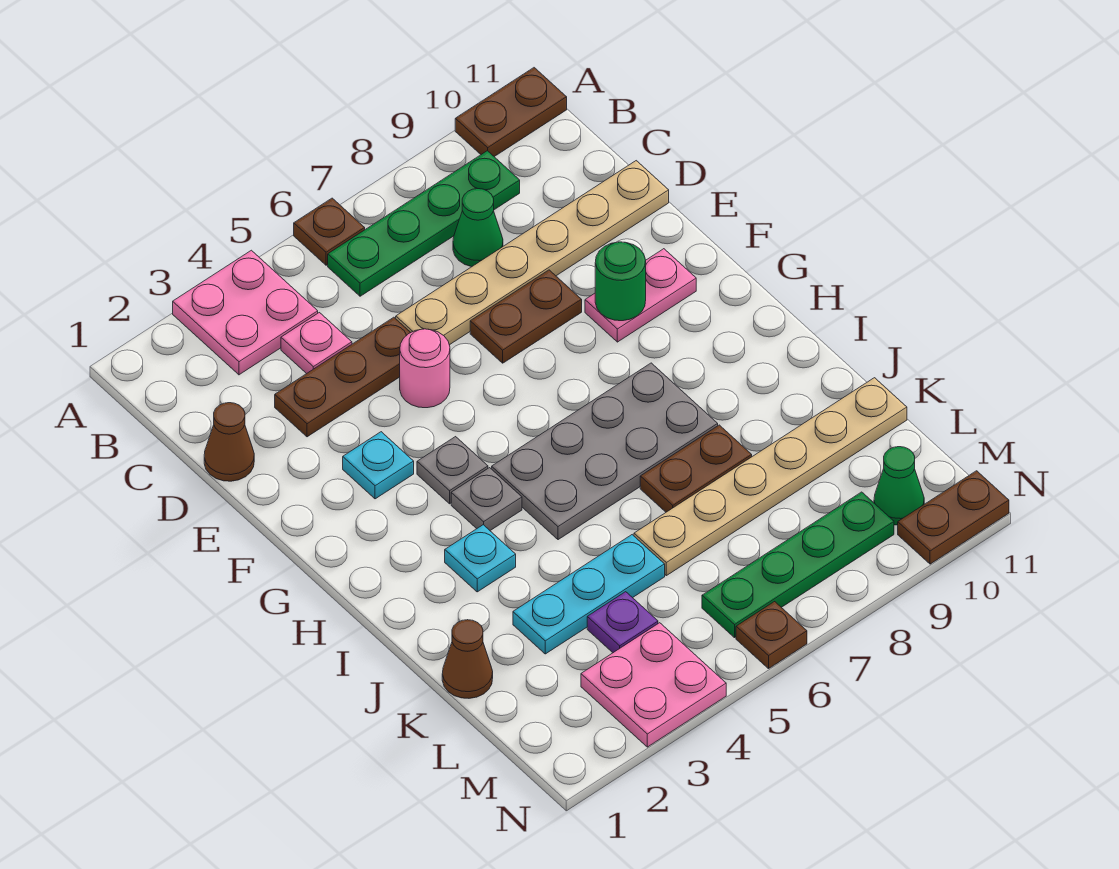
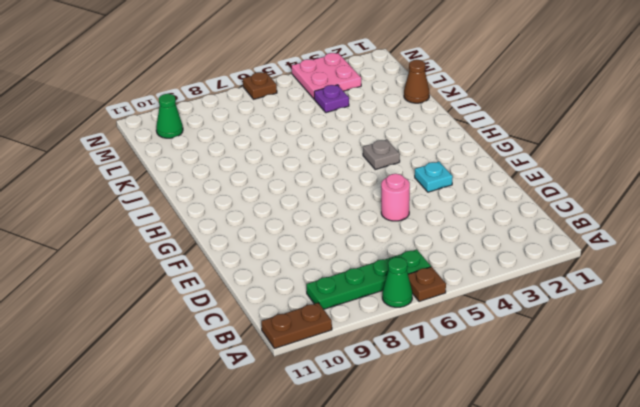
green 1x1 cone [382,257,412,307] -> green 1x1 cone moved to [453,189,503,267]
none -> pink 2x2 plate [173,250,318,375]
none -> pink 1x1 plate [281,313,352,374]
none -> brown 1x1 cone [204,403,254,481]

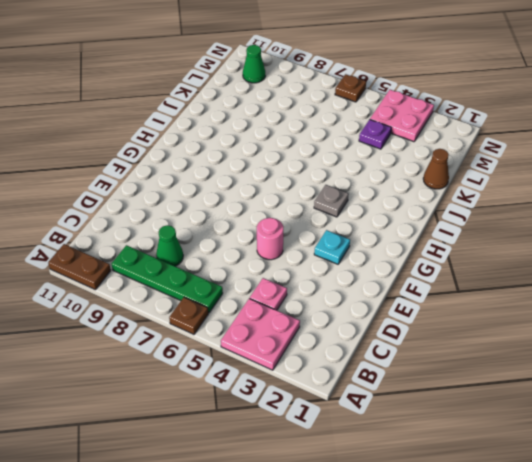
none -> brown 1x1 cone [204,403,254,481]
none -> brown 1x3 plate [275,317,411,437]
none -> tan 1x6 plate [396,161,669,345]

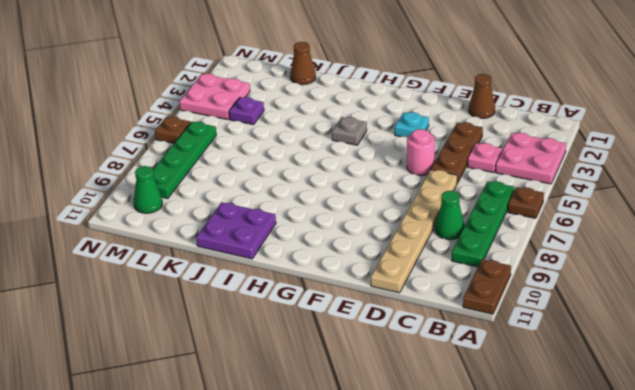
purple 2x2 plate [196,202,276,259] -> none
none -> brown 1x2 plate [470,270,582,363]
none -> pink 1x2 plate [585,249,696,342]
none -> grey 1x1 plate [417,437,488,504]

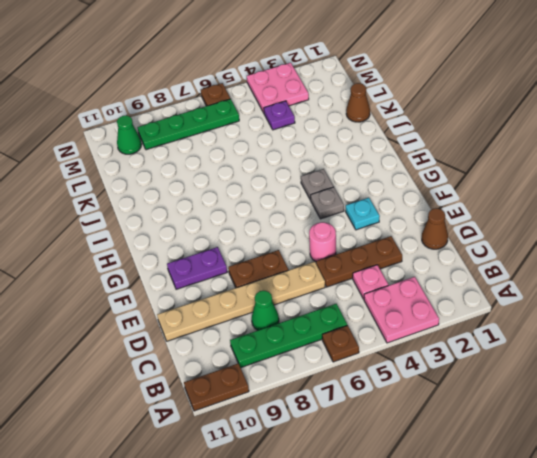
purple 1x2 plate [167,247,227,289] -> pink 1x2 plate [585,249,696,342]
none -> grey 2x4 plate [492,363,718,540]
none -> cyan 1x1 plate [445,525,516,592]
none -> brown 1x2 plate [640,425,752,512]

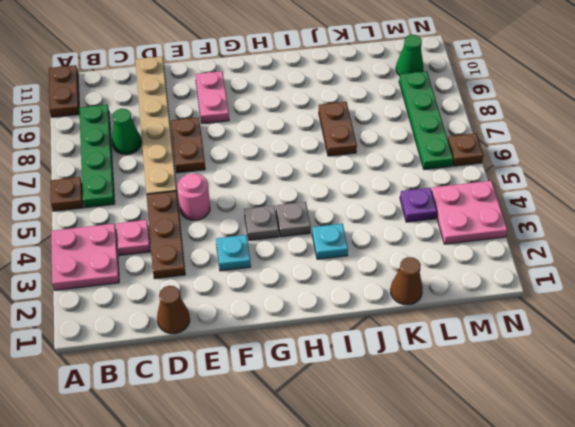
none -> grey 2x4 plate [492,363,718,540]
none -> cyan 1x3 plate [513,535,665,654]
none -> tan 1x6 plate [634,378,907,576]

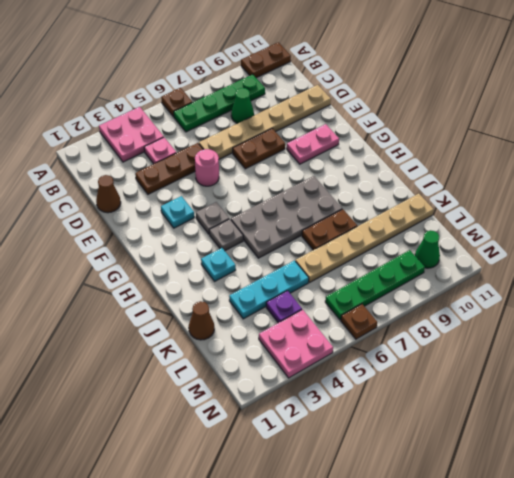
none -> brown 1x2 plate [898,471,1009,564]
none -> green 1x1 round brick [595,242,646,321]

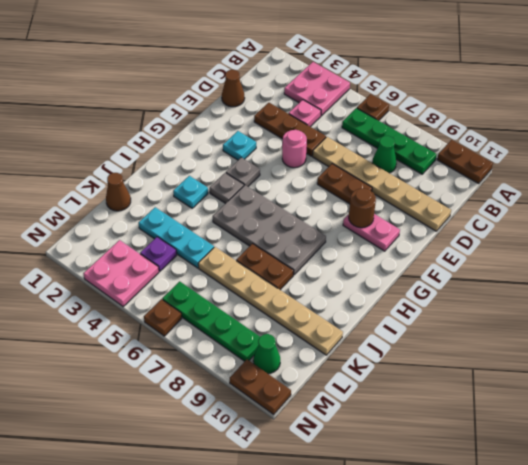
brown 1x1 round brick [349,189,376,228] -> green 1x1 round brick [595,242,646,321]

